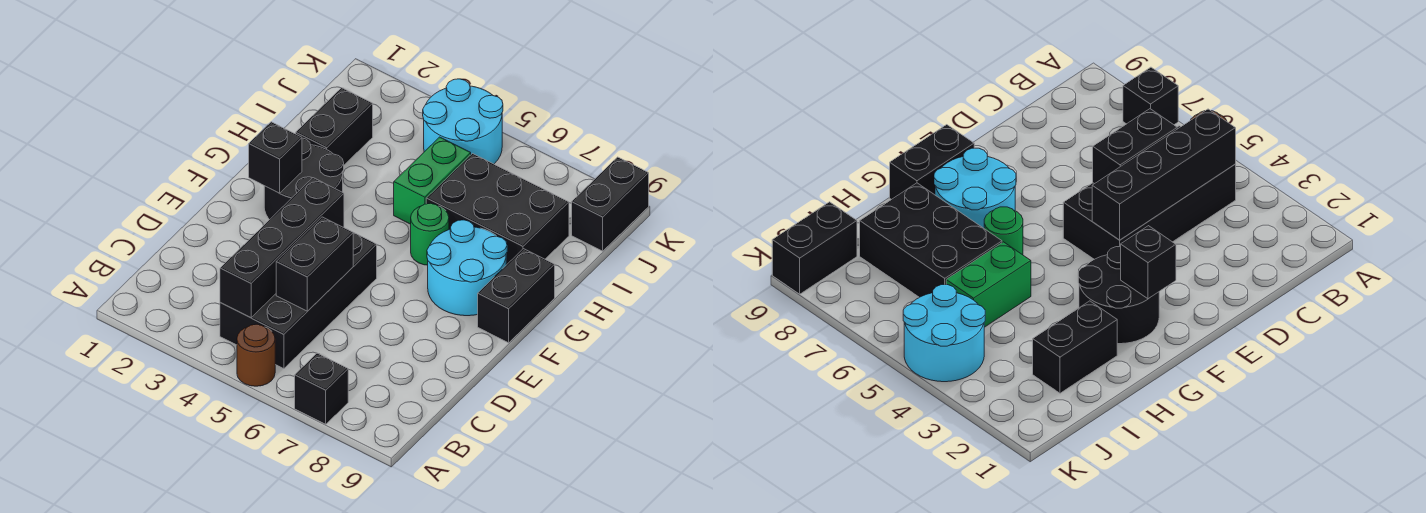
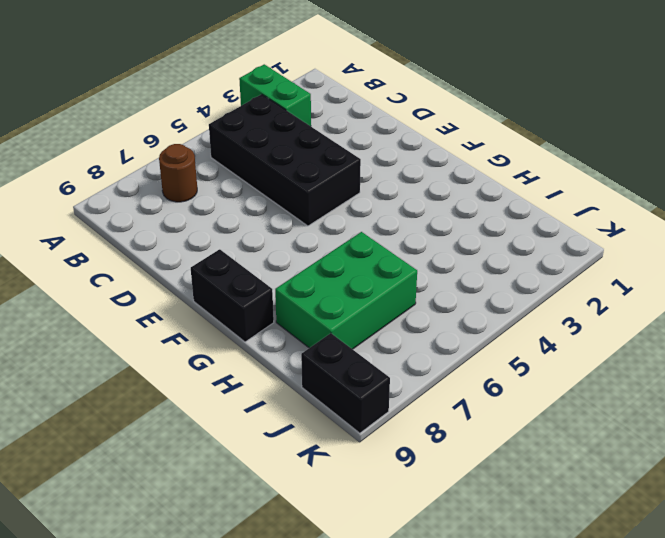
green 1x2 brick [239,64,311,126] -> green 1x2 brick moved to [394,137,471,224]
brown 1x1 round brick [159,144,197,202] -> brown 1x1 round brick moved to [237,324,275,386]
green 2x3 brick [275,232,417,349] -> black 2x3 brick [426,154,569,265]
none -> black 1x1 brick [295,353,348,424]
none -> black 2x2 round brick [264,138,344,220]
none -> cyan 2x2 round brick [427,220,507,316]

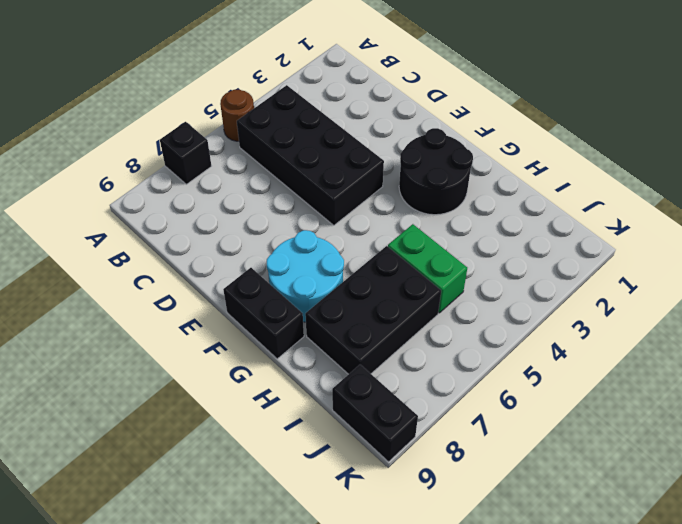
none -> green 1x1 round brick [411,203,449,265]
none -> black 1x2 brick [296,88,373,165]
none -> cyan 2x2 round brick [423,79,503,164]

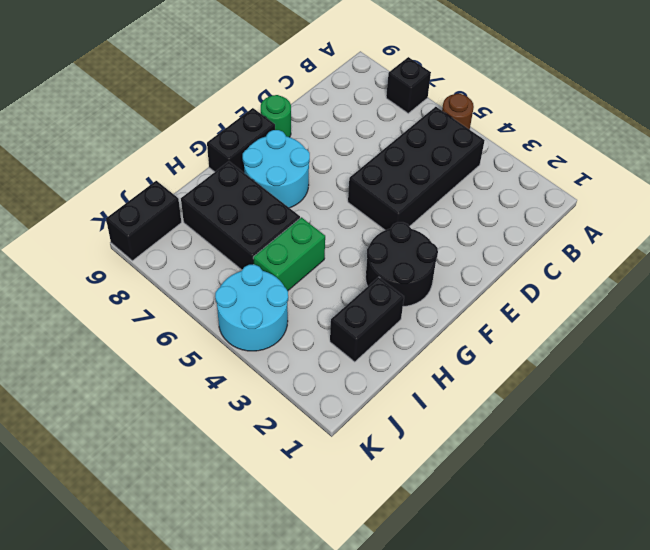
green 1x1 round brick [261,95,291,137] -> green 1x1 round brick moved to [411,203,449,265]
none -> black 1x4 brick [220,178,344,318]
none -> black 1x2 brick [276,217,353,311]
none -> black 1x1 brick [249,122,302,193]

